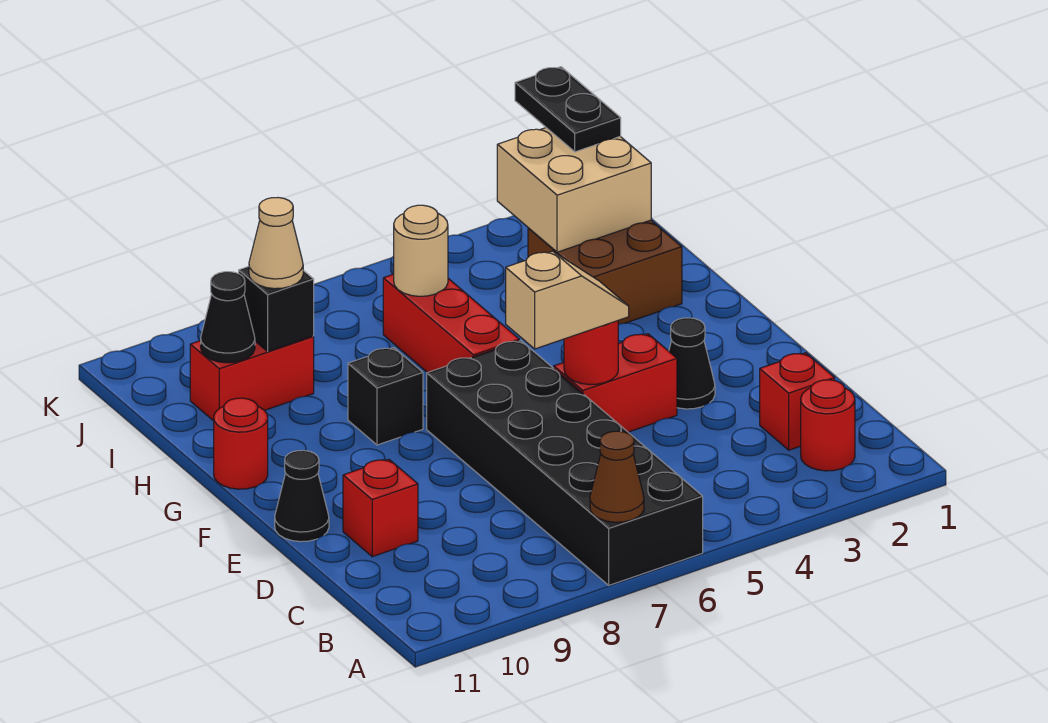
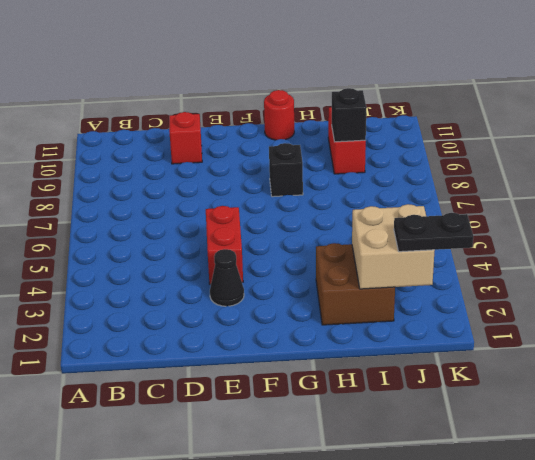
none -> black 2x6 brick [427,341,703,585]
none -> red 1x1 round brick [801,380,855,471]
none -> red 1x1 brick [760,353,835,450]

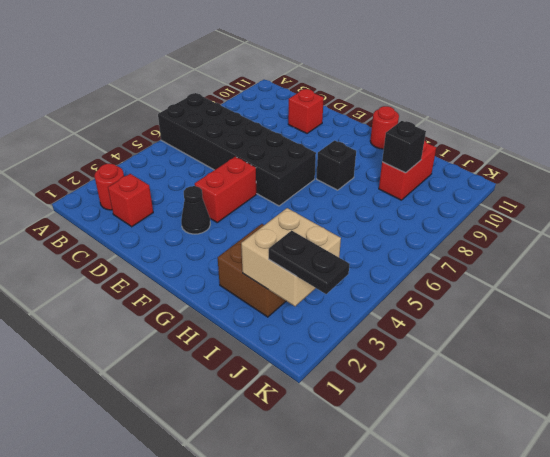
none -> black 1x1 cone [275,450,329,542]
none -> red 1x3 brick [383,274,519,373]
none -> brown 1x1 cone [590,431,644,522]

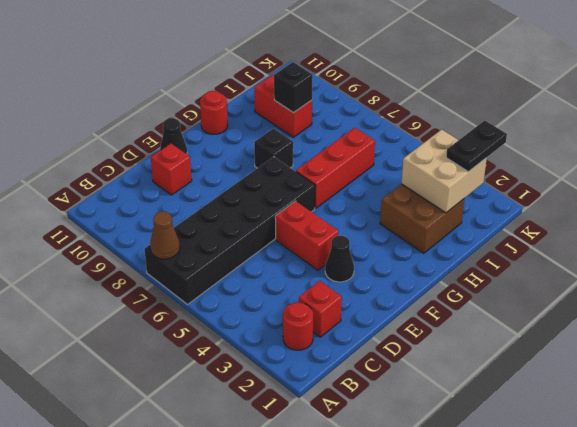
none -> red 1x1 round brick [564,321,618,385]
none -> tan 1x1 round brick [394,205,448,296]
none -> black 1x1 cone [201,272,255,363]

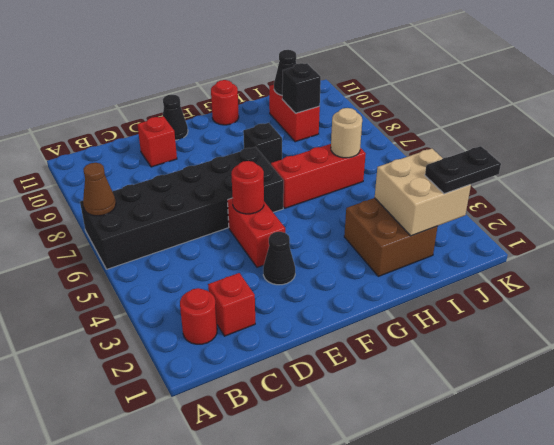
none -> tan 1x2 slope [506,251,629,349]
none -> tan 1x1 cone [249,198,303,289]

